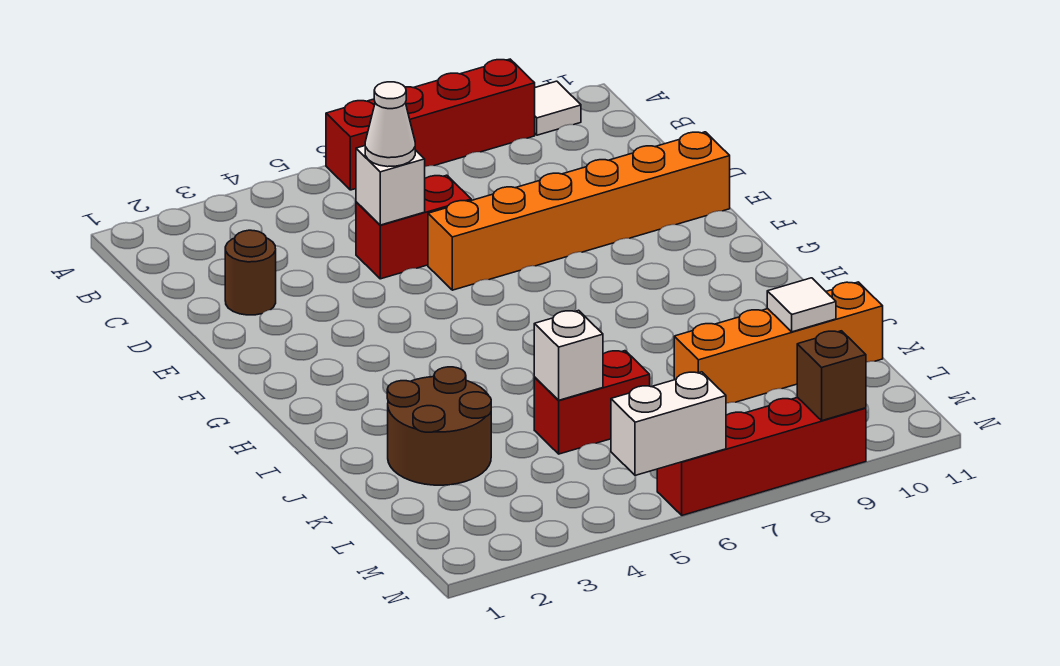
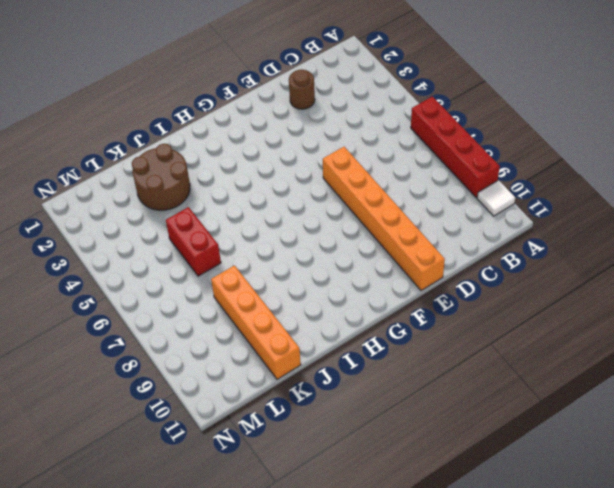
none -> red 1x2 brick [356,175,471,279]
none -> red 1x4 brick [657,397,866,515]
none -> white 1x1 brick [356,146,425,225]

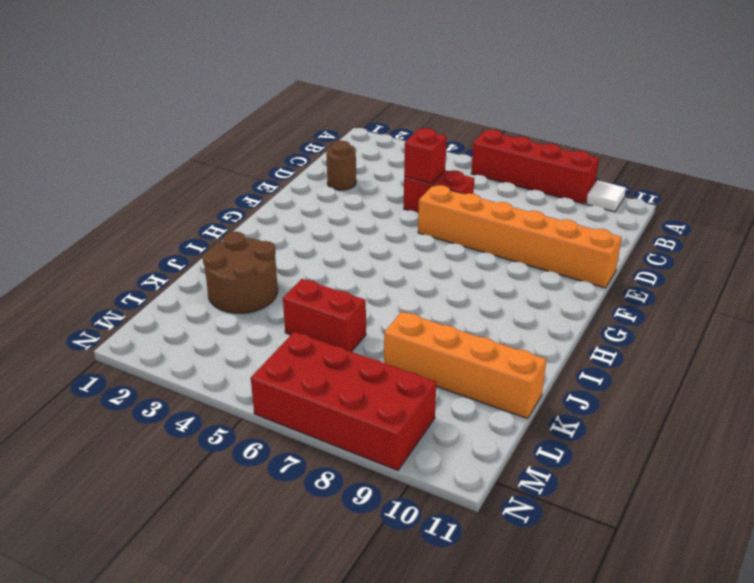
red 1x1 brick [404,128,447,184] -> white 1x1 brick [356,146,425,225]
red 2x4 brick [251,332,437,470] -> red 1x4 brick [657,397,866,515]
none -> white 1x1 brick [534,310,603,400]
none -> white 1x1 tile [767,278,836,332]
none -> white 1x2 brick [611,372,726,475]

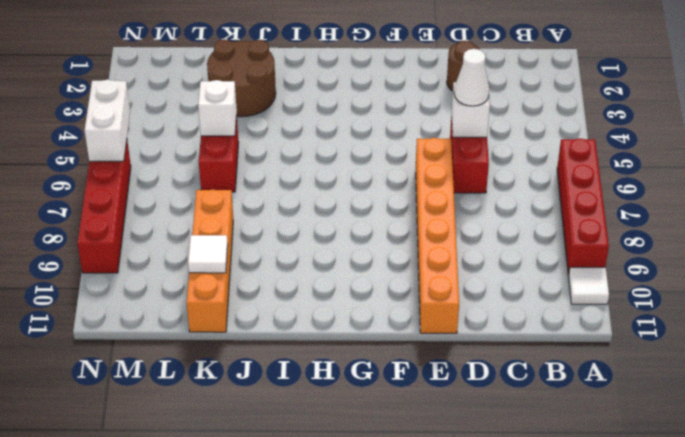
none -> brown 1x1 brick [797,331,866,421]

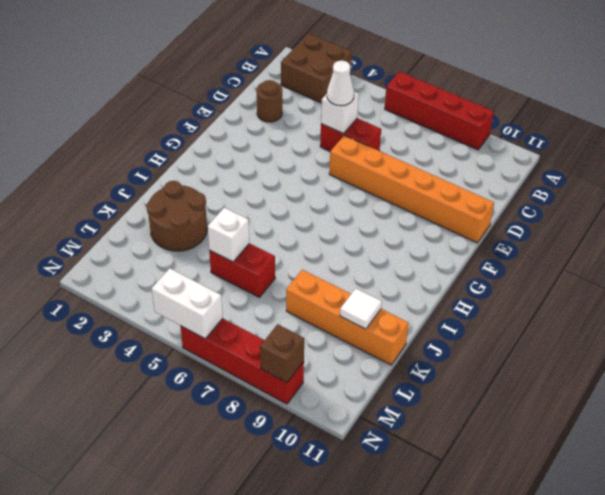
brown 2x2 brick [281,33,352,103] -> none
none -> white 1x1 tile [535,81,581,135]

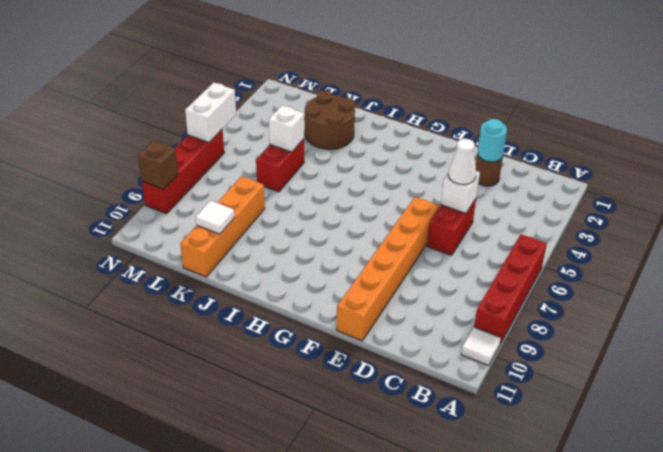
cyan 1x1 round brick [478,119,507,162] -> none

